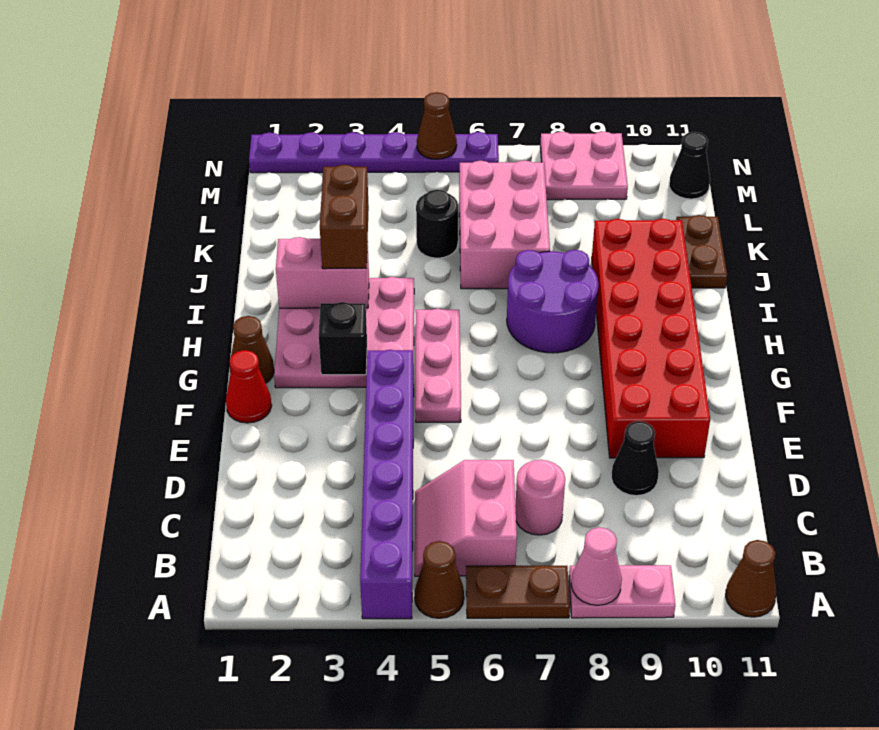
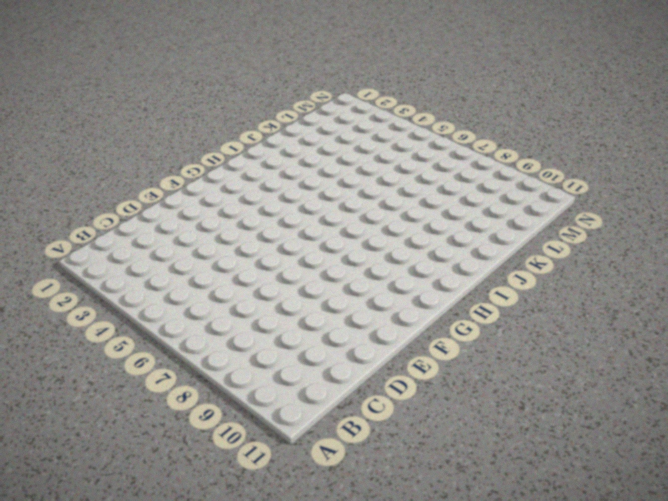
none -> purple 1x6 brick [360,350,414,619]
none -> brown 1x1 cone [415,541,464,618]
none -> brown 1x2 plate [466,566,570,618]

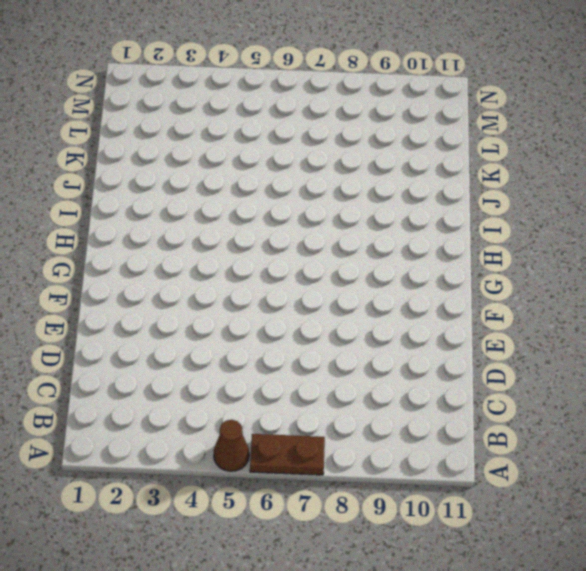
none -> purple 1x6 brick [360,350,414,619]
none -> pink 1x2 plate [569,565,675,618]
none -> brown 1x1 cone [726,540,776,617]

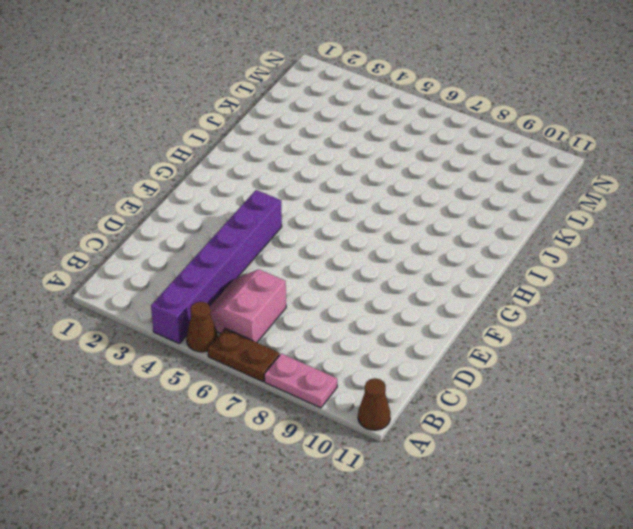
none -> pink 1x1 round brick [515,460,565,535]
none -> black 1x1 cone [611,421,659,496]
none -> red 2x6 brick [592,219,710,458]

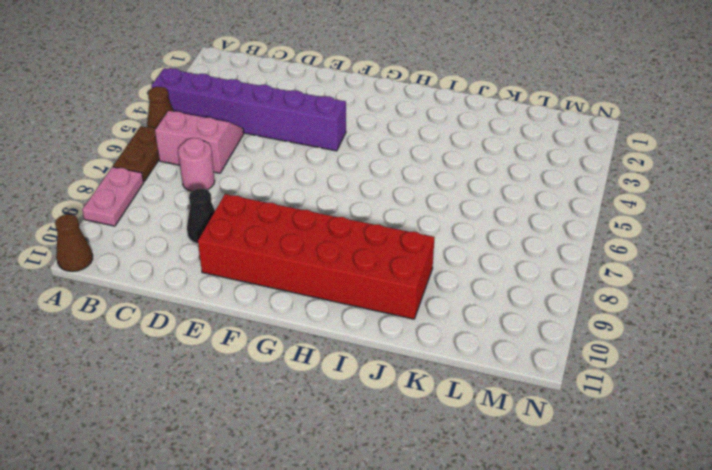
none -> red 1x1 cone [226,350,272,423]
none -> pink 1x3 plate [415,308,461,422]
none -> brown 1x1 cone [229,316,274,383]

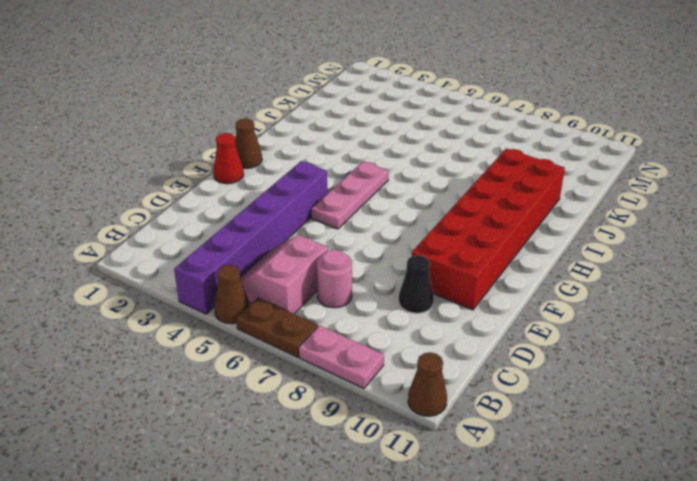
none -> pink 3x3 plate [274,277,414,388]
none -> purple 2x2 round brick [507,250,598,353]
none -> pink 2x3 brick [459,160,550,289]

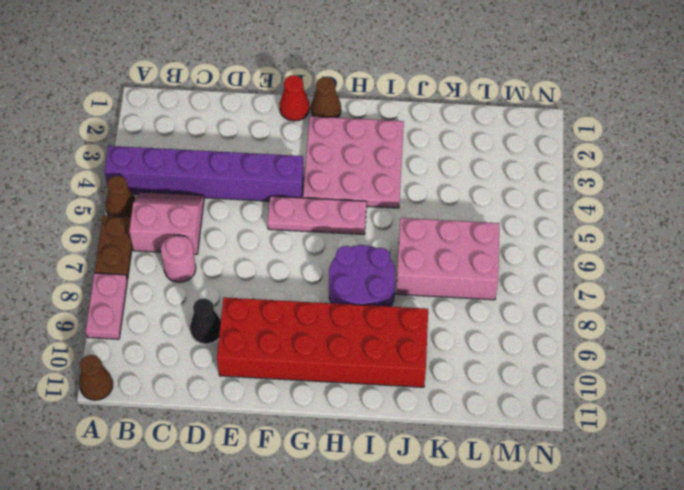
none -> brown 1x2 plate [676,215,727,288]
none -> black 1x1 round brick [416,190,458,258]
none -> pink 2x2 plate [540,131,628,200]

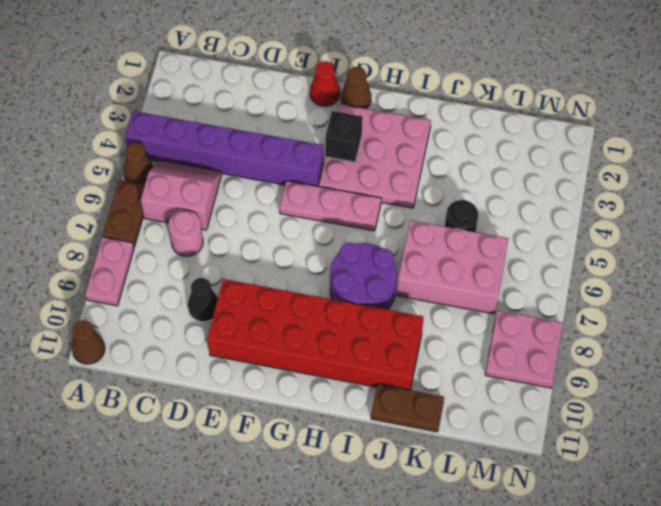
none -> black 1x1 cone [669,132,710,199]
none -> purple 1x6 plate [249,132,499,173]
none -> pink 1x1 cone [571,527,622,605]

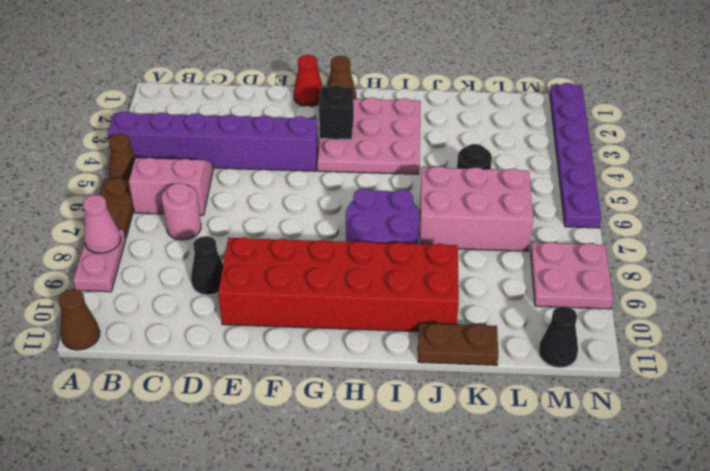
none -> pink 1x3 plate [415,308,461,422]
none -> pink 1x2 brick [276,237,369,308]
none -> brown 1x1 cone [417,92,457,159]

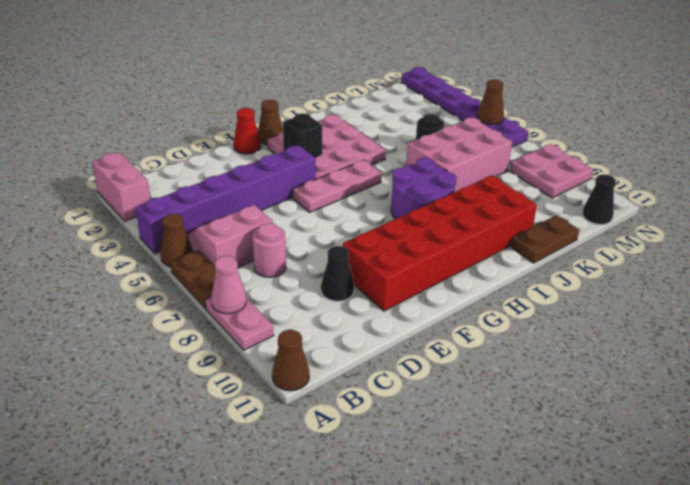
pink 1x2 brick [92,153,150,221] -> pink 1x2 brick moved to [276,237,369,308]
none -> brown 1x2 brick [320,165,369,269]

